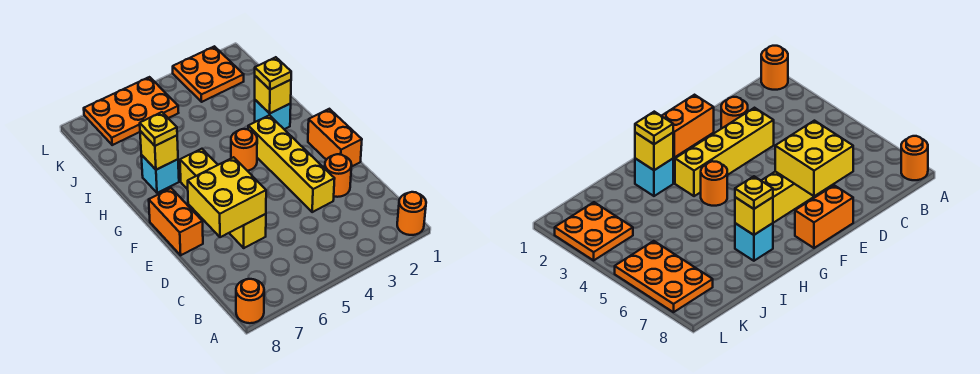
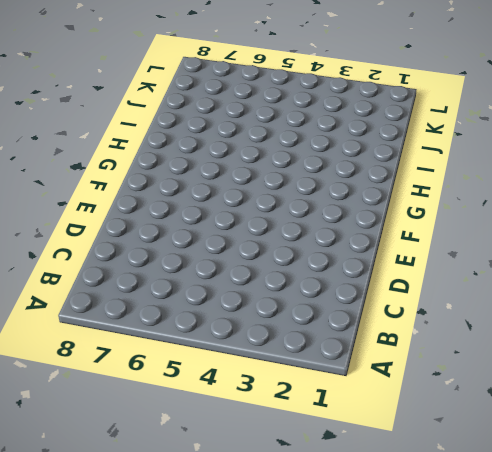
none -> orange 1x1 round brick [397,192,426,235]
none -> orange 1x1 round brick [236,279,264,323]
none -> orange 1x1 round brick [325,154,351,197]

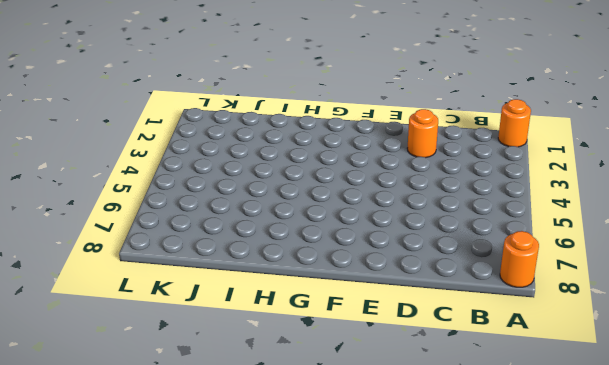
none -> yellow 1x4 brick [248,115,335,212]
none -> yellow 1x4 brick [180,149,266,248]
none -> orange 1x2 brick [308,109,362,167]

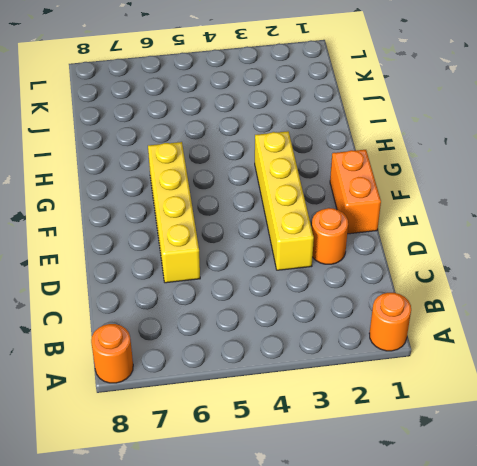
none -> orange 1x2 brick [149,188,203,255]
none -> orange 1x1 round brick [231,129,257,171]
none -> cyan 1x1 brick [255,100,291,129]

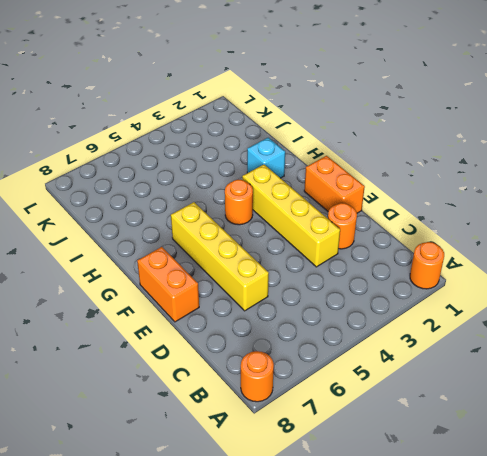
none -> cyan 1x1 brick [141,155,179,193]
none -> orange 2x2 plate [173,46,244,102]
none -> orange 2x3 plate [84,77,178,145]

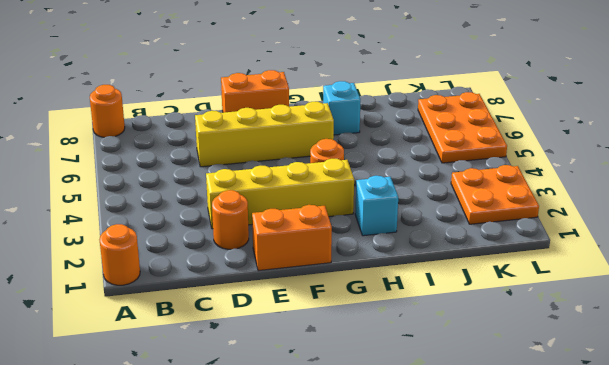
none -> yellow 2x2 brick [188,157,266,237]
none -> yellow 1x1 brick [255,76,291,113]
none -> yellow 1x1 brick [140,131,178,170]

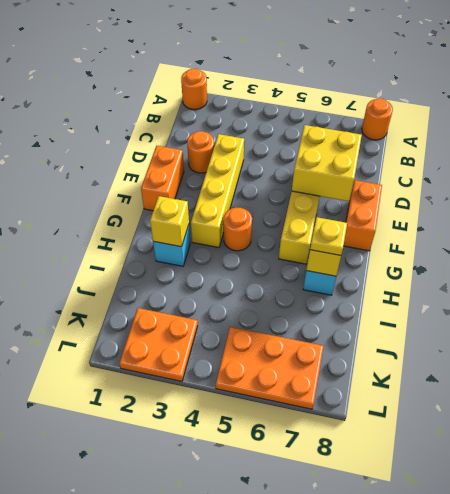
none -> yellow 1x1 plate [255,57,291,90]

